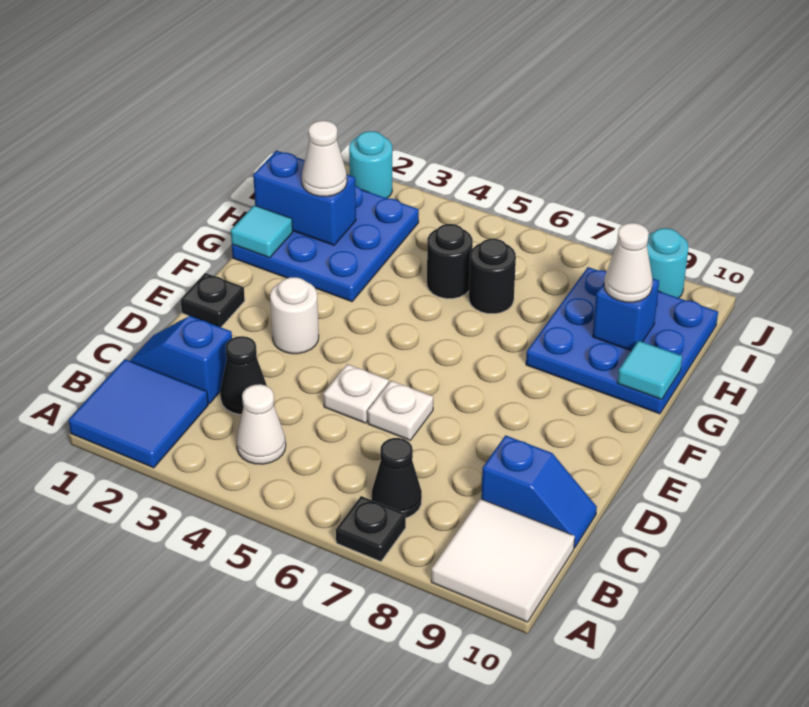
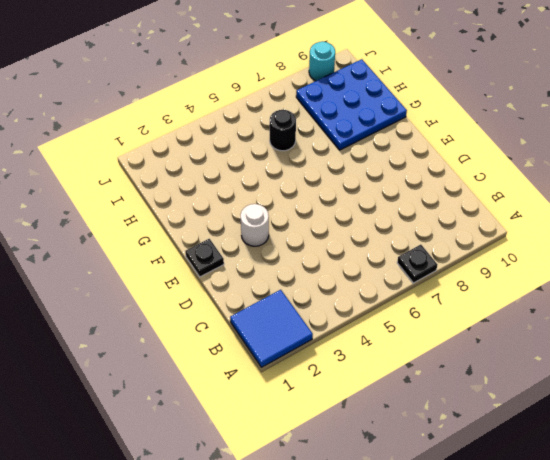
none -> white 2x2 tile [431,499,575,622]
none -> white 1x1 cone [236,384,286,464]
none -> black 1x1 cone [372,438,422,518]

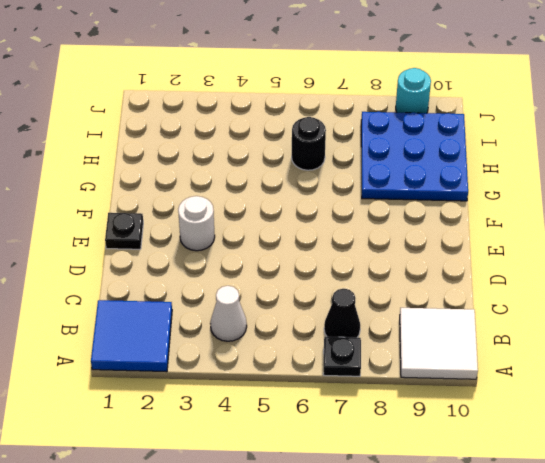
none -> blue 1x2 slope [130,316,232,404]
none -> black 1x1 cone [220,336,267,414]
none -> blue 1x2 slope [481,435,597,548]

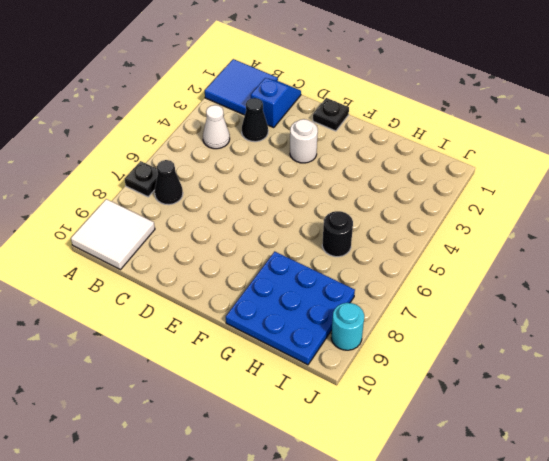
none -> blue 1x2 slope [481,435,597,548]
none -> white 1x1 plate [323,364,389,423]
none -> white 1x1 plate [368,381,433,440]

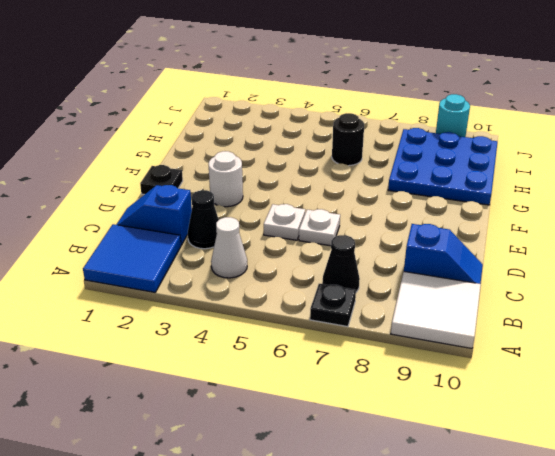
none -> blue 3x3 plate [232,186,419,302]
none -> black 1x1 round brick [427,224,473,299]
none -> cyan 1x1 round brick [349,131,392,198]

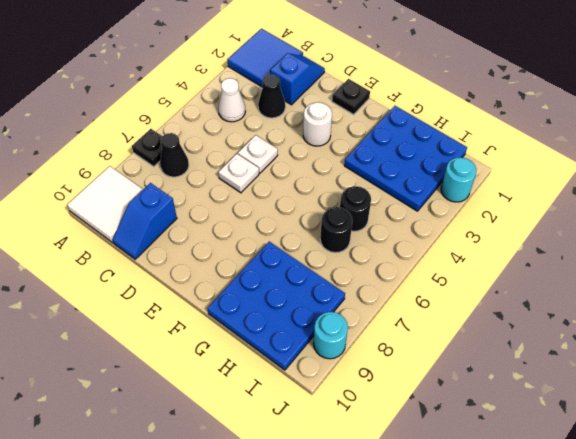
none -> cyan 1x1 tile [231,205,293,258]
none -> cyan 1x1 tile [618,341,682,399]
none -> blue 1x2 brick [253,151,356,245]

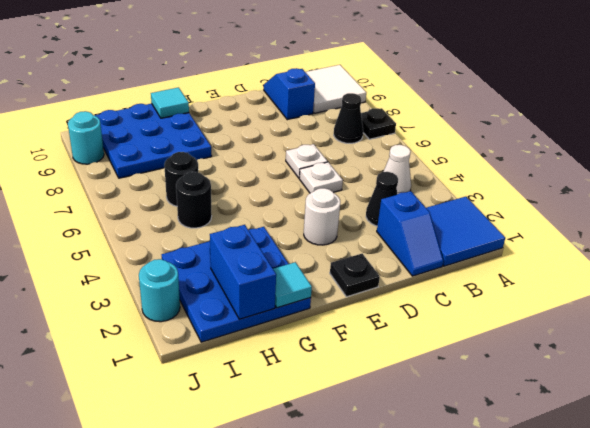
none -> blue 1x1 brick [593,278,659,351]
none -> white 1x1 cone [302,121,347,197]
none -> white 1x1 cone [604,223,653,302]

